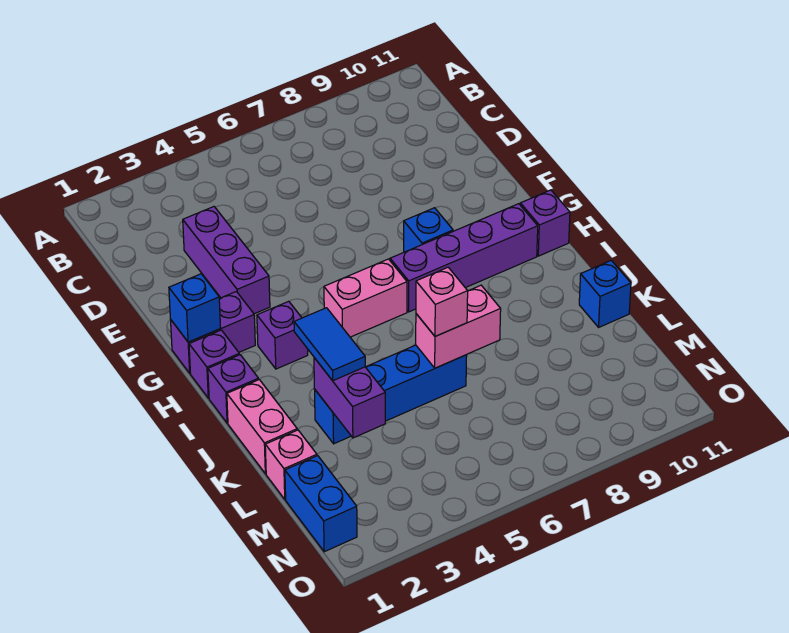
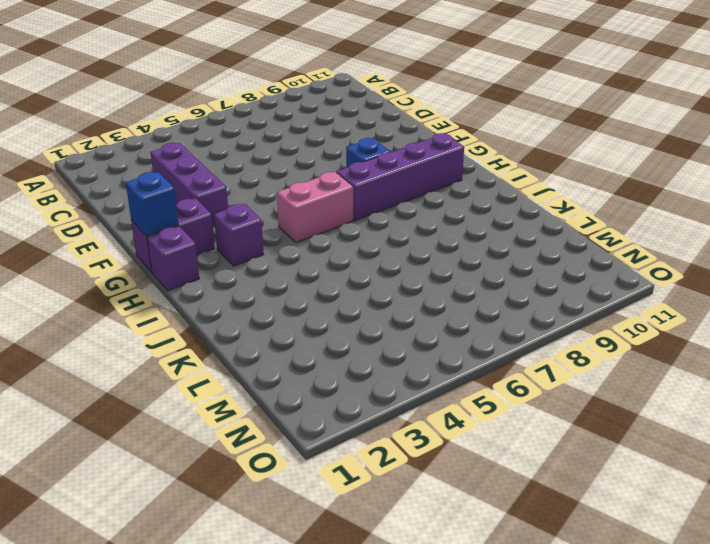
none -> purple 1x1 brick [520,190,570,256]
none -> purple 1x1 brick [208,355,259,423]
none -> pink 1x2 brick [227,380,297,474]

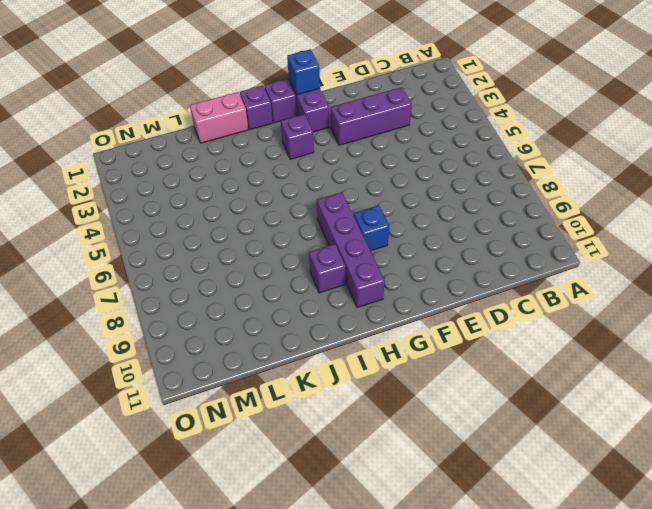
purple 1x1 brick [309,244,346,293] -> purple 1x1 brick moved to [520,190,570,256]
none -> pink 1x2 brick [324,259,407,337]
none -> blue 1x4 brick [314,345,467,444]
none -> blue 1x1 brick [579,260,631,327]

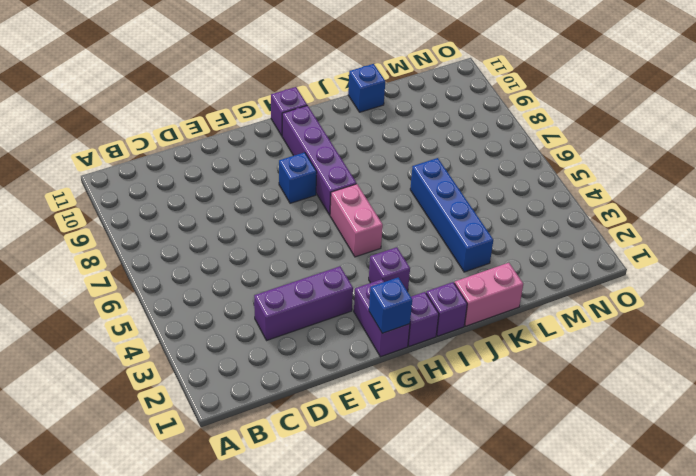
none -> pink 1x1 brick [265,430,317,499]
none -> blue 1x2 brick [285,456,357,552]
none -> purple 1x2 brick [314,358,385,438]

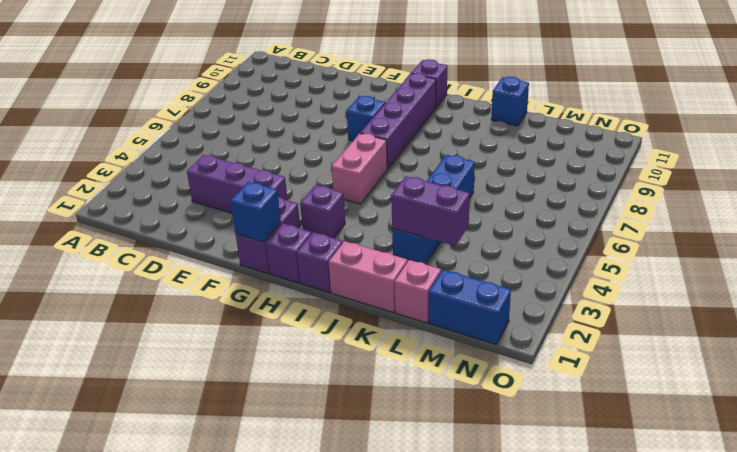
none -> pink 1x2 brick [416,285,501,368]
none -> blue 1x2 tile [294,308,365,381]
none -> pink 1x1 brick [416,267,468,336]

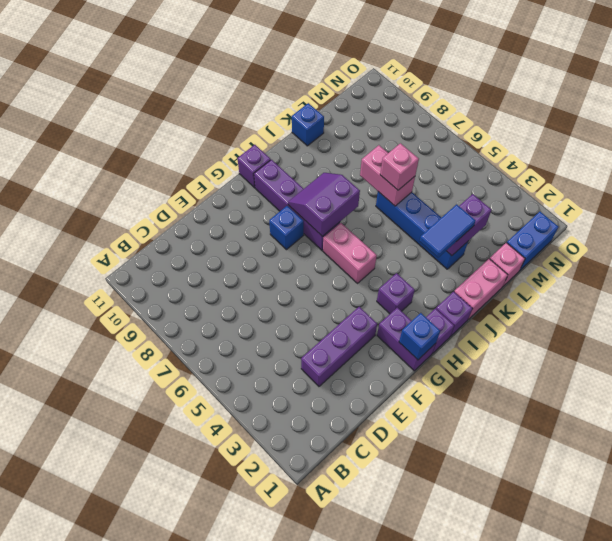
purple 2x2 slope [288,173,360,236] -> none

